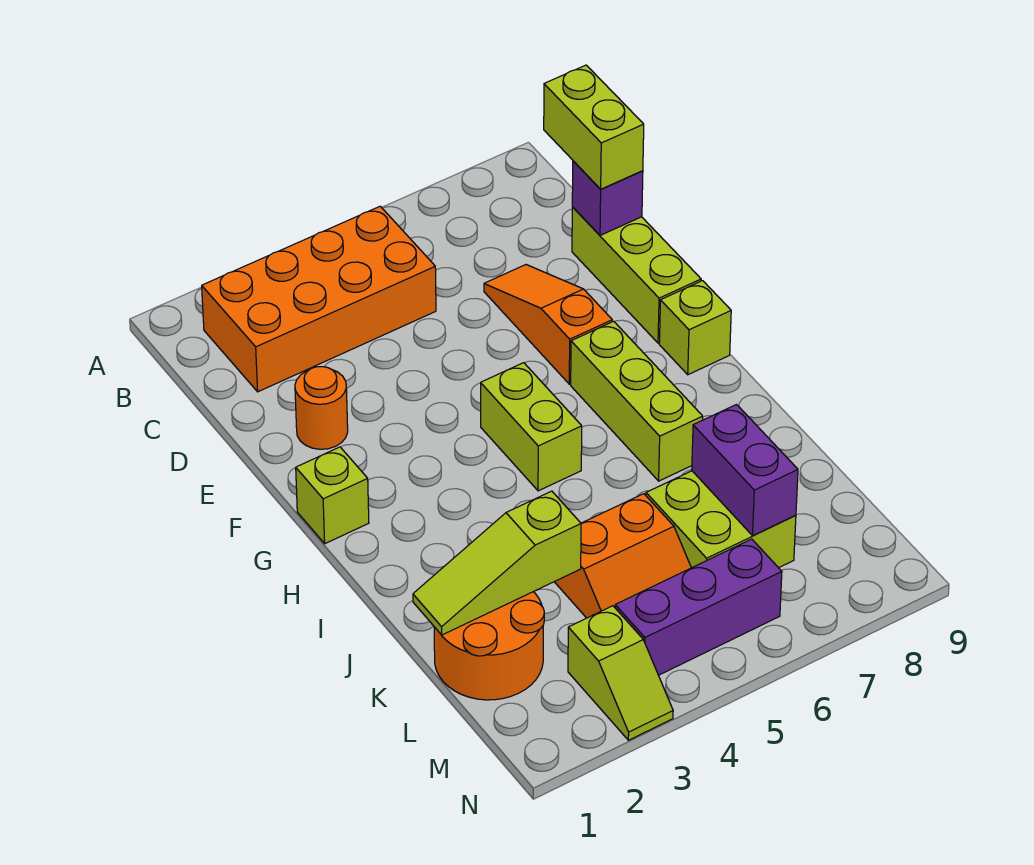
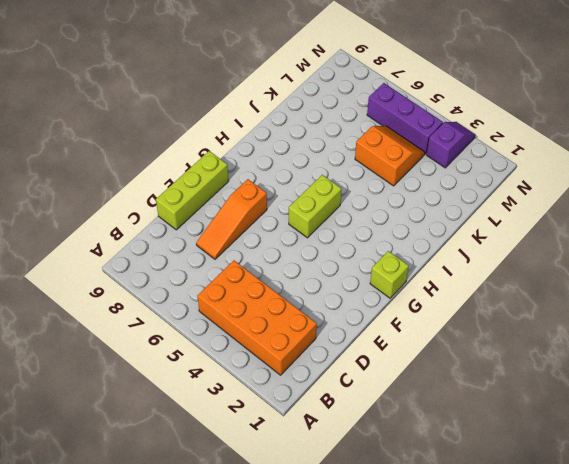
purple 1x2 slope [426,122,476,168] -> lime 1x2 slope [568,606,673,740]
none -> orange 1x1 round brick [295,367,348,449]
none -> lime 1x3 brick [571,321,703,481]
none -> lime 1x1 brick [659,281,731,375]

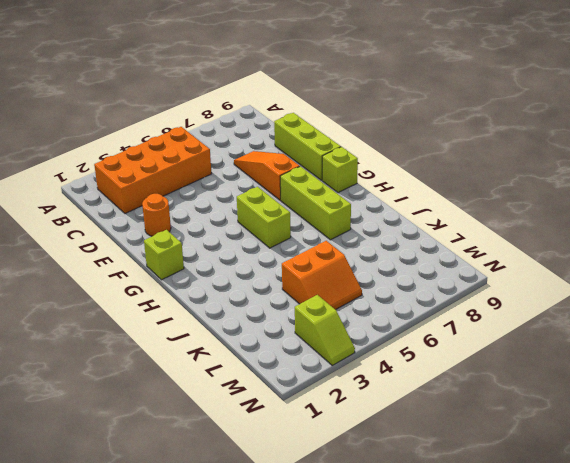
none -> orange 2x2 round brick [434,592,544,700]
none -> lime 2x2 brick [646,471,796,568]
none -> purple 1x3 brick [615,539,782,675]

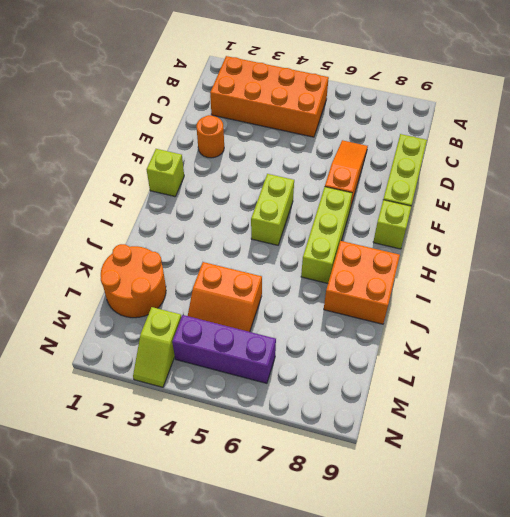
orange 2x2 brick [324,241,400,324] -> none
none -> lime 2x2 brick [646,471,796,568]
none -> purple 1x1 brick [572,161,643,235]
none -> lime 1x3 slope [413,491,581,635]

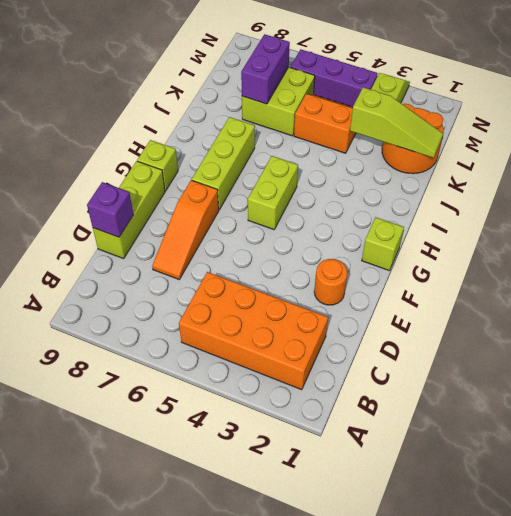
none -> lime 1x2 brick [544,65,644,189]

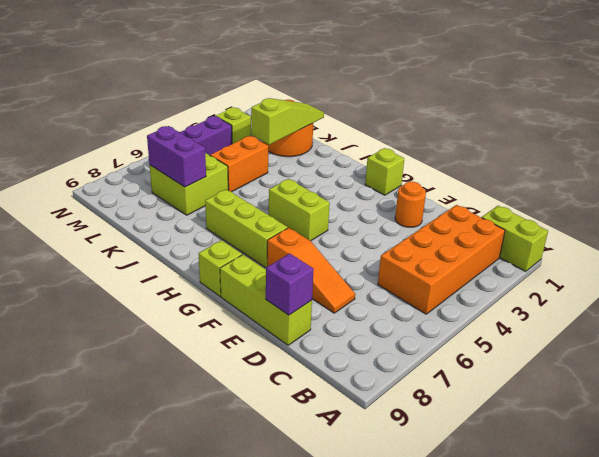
lime 1x2 brick [482,206,548,271] -> lime 1x2 brick moved to [544,65,644,189]

